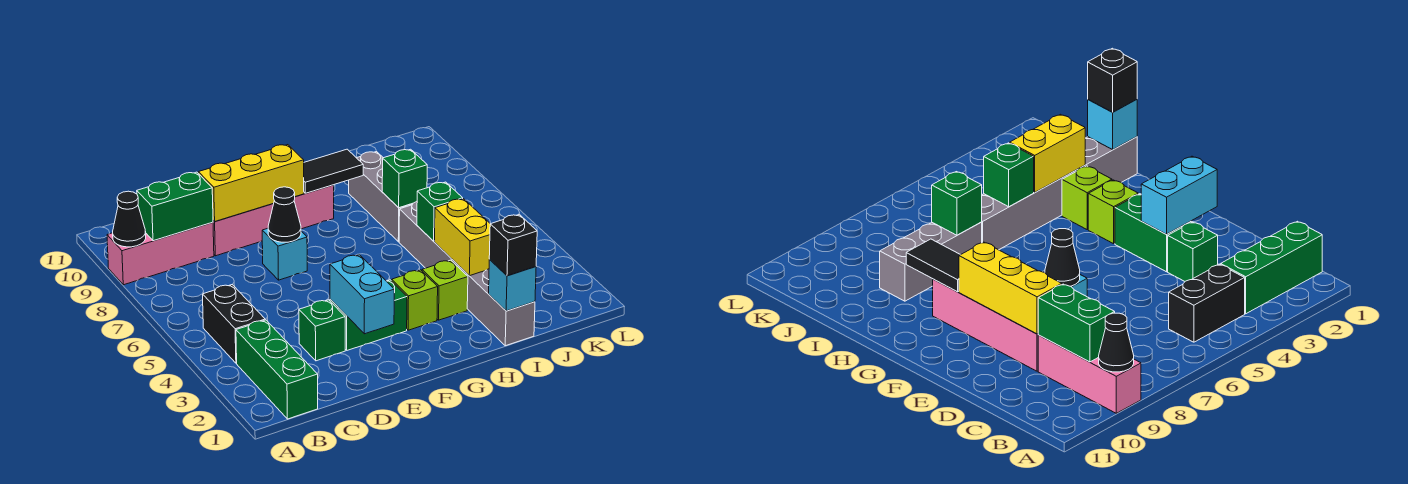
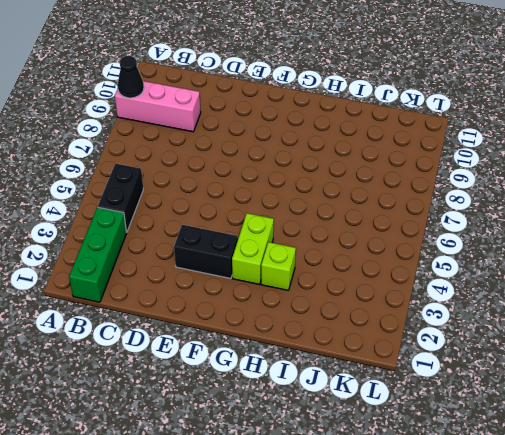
black 1x2 brick [174,225,238,278] -> green 1x2 brick [330,280,407,350]
lime 1x2 brick [232,213,274,284] -> lime 1x1 brick [392,270,438,330]
none -> green 1x1 brick [299,300,345,361]
none -> pink 1x4 brick [213,185,334,256]
none -> cyan 1x1 brick [262,228,307,280]

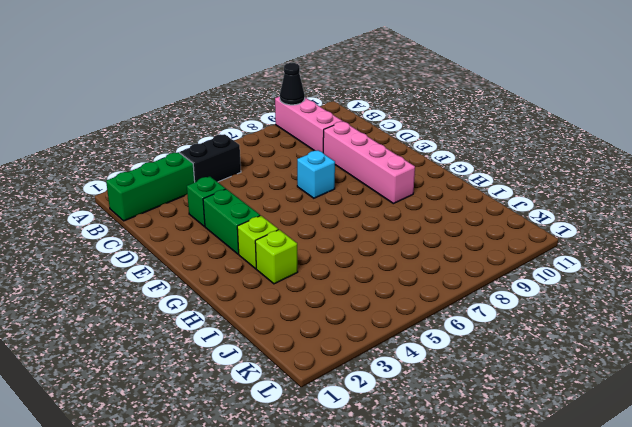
none -> grey 1x6 brick [399,201,535,346]
none -> grey 1x3 brick [349,152,413,242]
none -> green 1x2 brick [137,172,213,241]

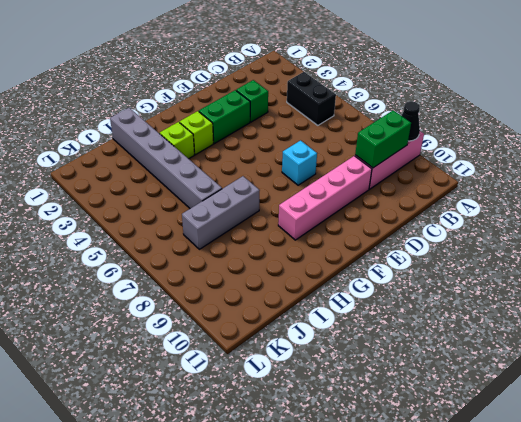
grey 1x3 brick [182,176,260,249] -> grey 1x3 brick turned to [349,152,413,242]
none -> green 1x3 brick [236,320,318,419]
none -> yellow 1x3 brick [198,145,304,222]
none -> cyan 1x2 brick [330,255,394,334]

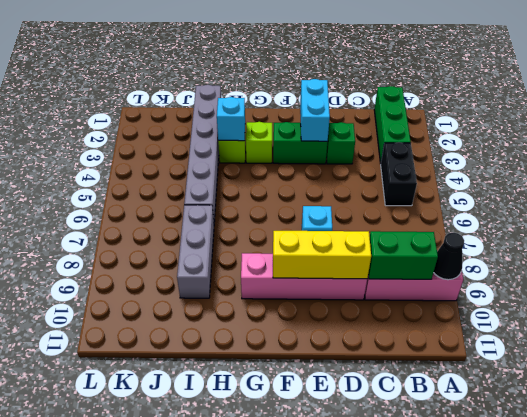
cyan 1x1 brick [217,97,245,141] -> cyan 1x1 brick moved to [489,260,536,311]
none -> black 1x1 cone [268,187,301,242]
none -> black 1x2 tile [304,149,363,193]
none -> yellow 1x2 brick [435,199,490,276]

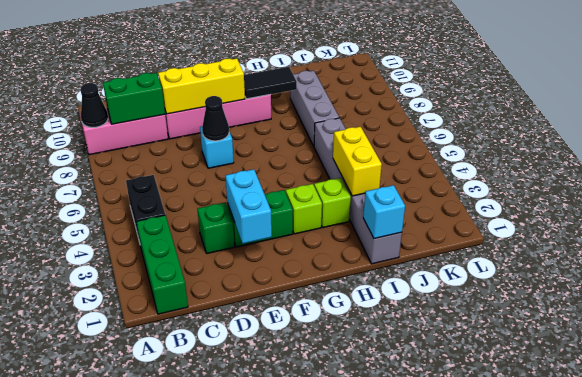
none -> green 1x1 brick [417,182,463,241]
none -> green 1x1 brick [382,149,427,208]
none -> black 1x1 brick [489,215,537,276]

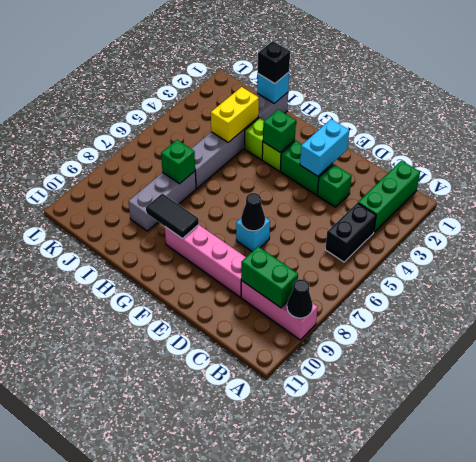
green 1x1 brick [263,109,296,152] -> green 1x1 brick moved to [417,182,463,241]
none -> yellow 1x3 brick [198,145,304,222]

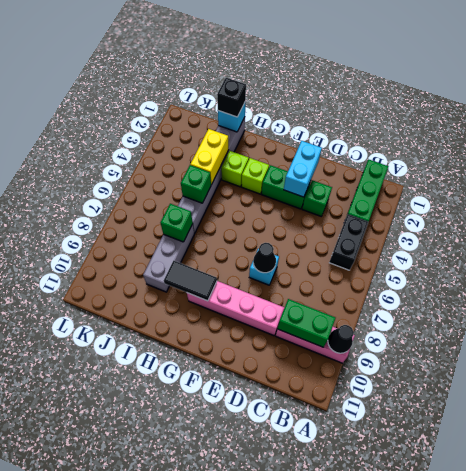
none -> yellow 1x3 brick [198,145,304,222]

